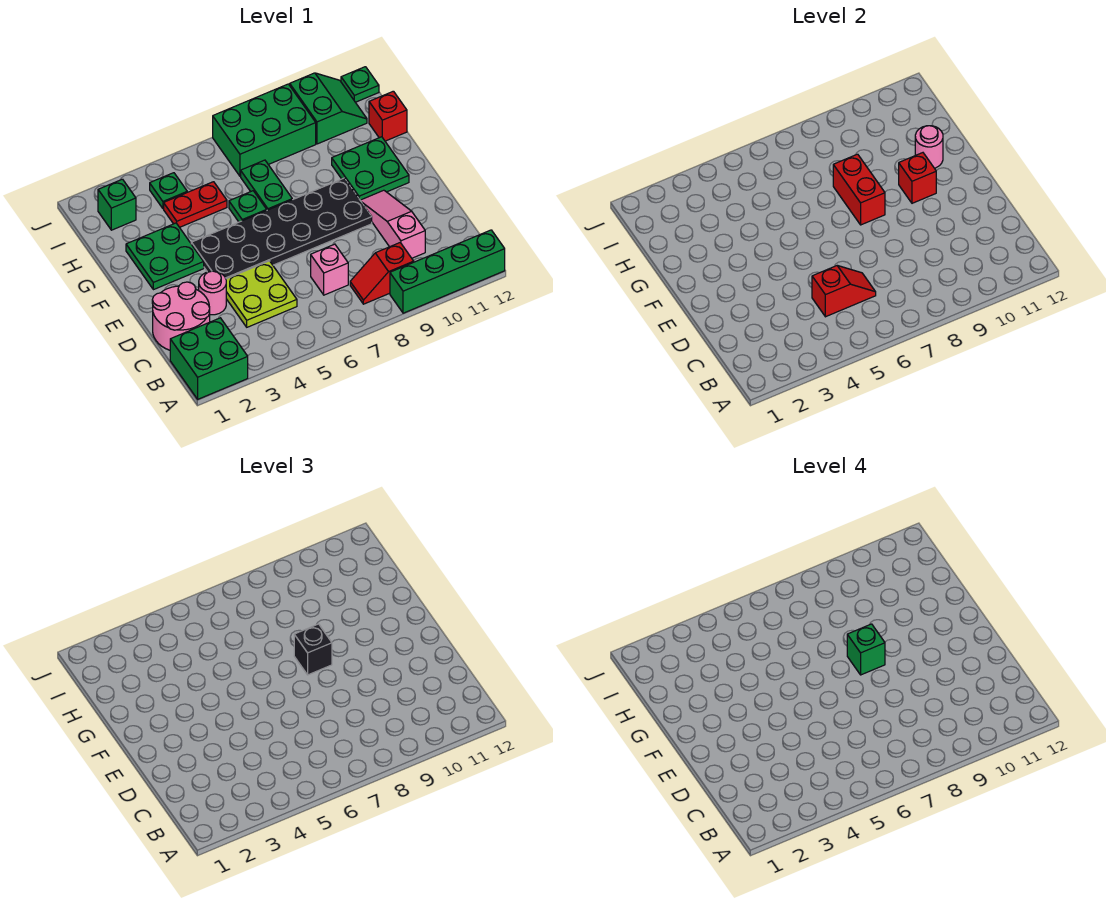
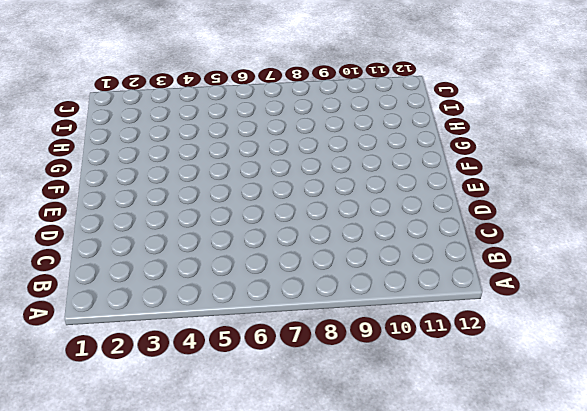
none -> green 2x2 brick [170,318,248,399]
none -> green 1x4 brick [390,230,505,313]
none -> red 1x2 slope [350,243,414,304]

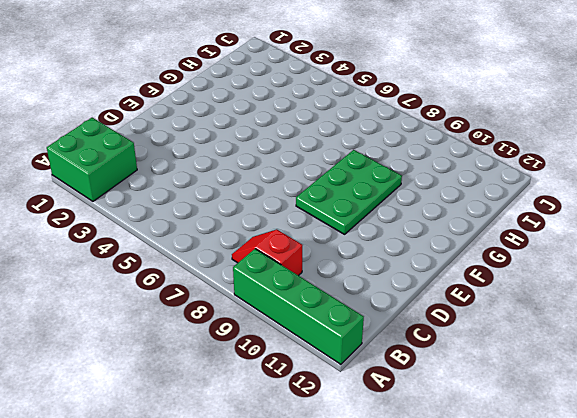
green 2x3 plate [296,150,402,234] -> black 2x6 plate [191,178,372,279]
none -> pink 2x2 round brick [152,282,210,350]
none -> lime 2x2 plate [226,261,297,327]
none -> pink 1x1 brick [311,244,348,295]

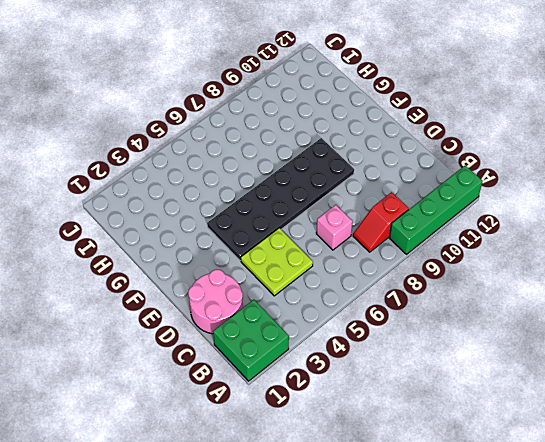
none -> pink 1x3 slope [360,190,425,258]
none -> pink 1x1 round brick [199,271,226,315]
none -> green 2x2 plate [126,223,204,290]

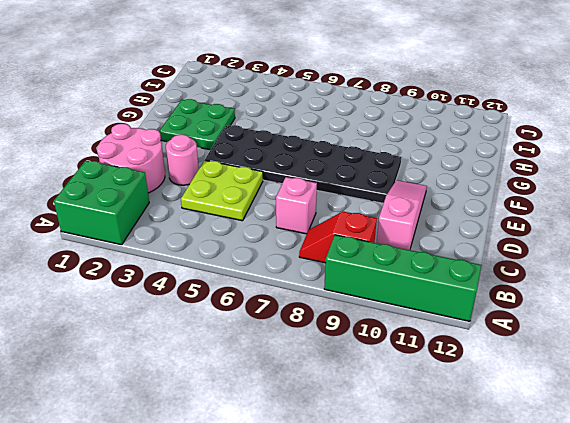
none -> green 2x2 plate [332,137,409,200]
none -> green 1x1 plate [229,191,267,222]
none -> green 1x2 plate [241,160,292,210]

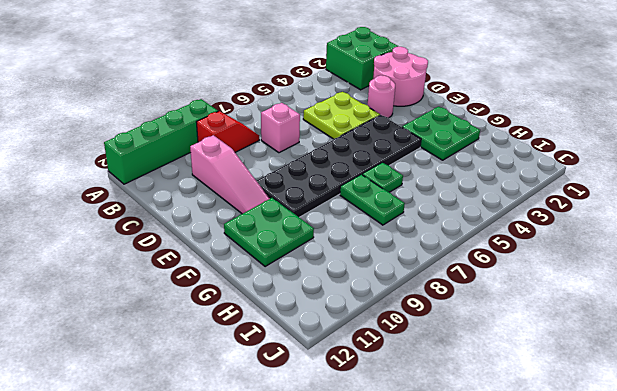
none -> red 1x2 plate [164,182,227,227]
none -> red 1x1 brick [369,91,407,141]
none -> green 1x1 brick [98,179,136,230]

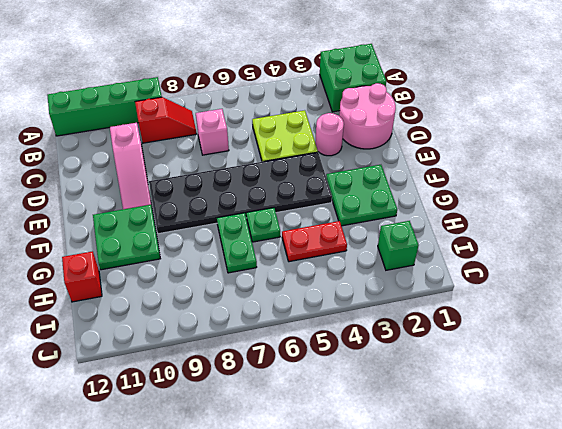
none -> green 1x1 plate [150,173,187,209]
none -> green 2x3 brick [213,84,316,176]
none -> green 2x2 slope [290,73,367,144]

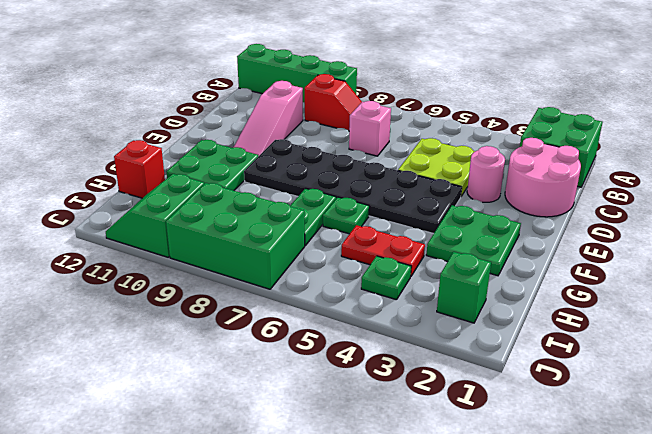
none -> green 1x1 plate [341,67,379,102]
none -> red 1x2 slope [812,266,876,317]
none -> red 1x2 brick [833,154,885,225]

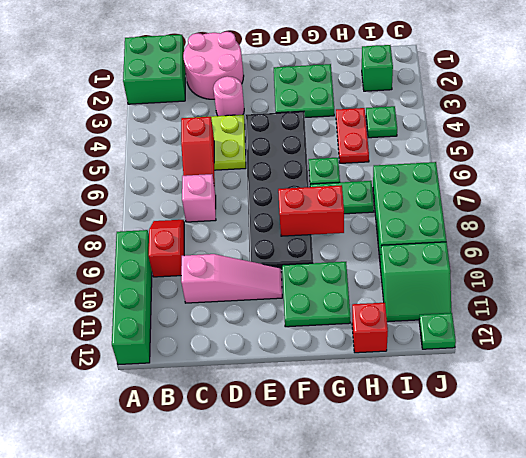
none -> red 1x1 brick [899,153,936,203]
none -> pink 1x1 round brick [915,126,943,168]
none -> black 1x1 brick [294,624,332,675]

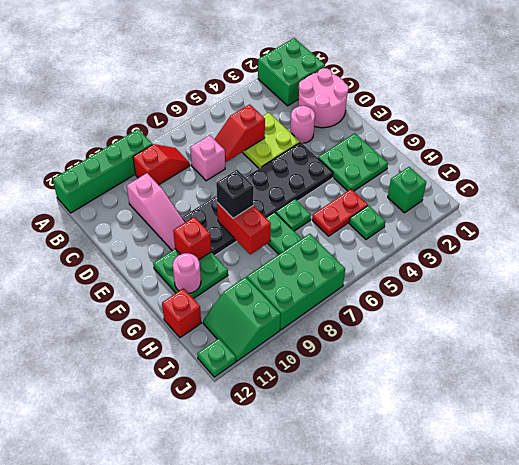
none -> green 1x1 brick [847,624,885,675]

